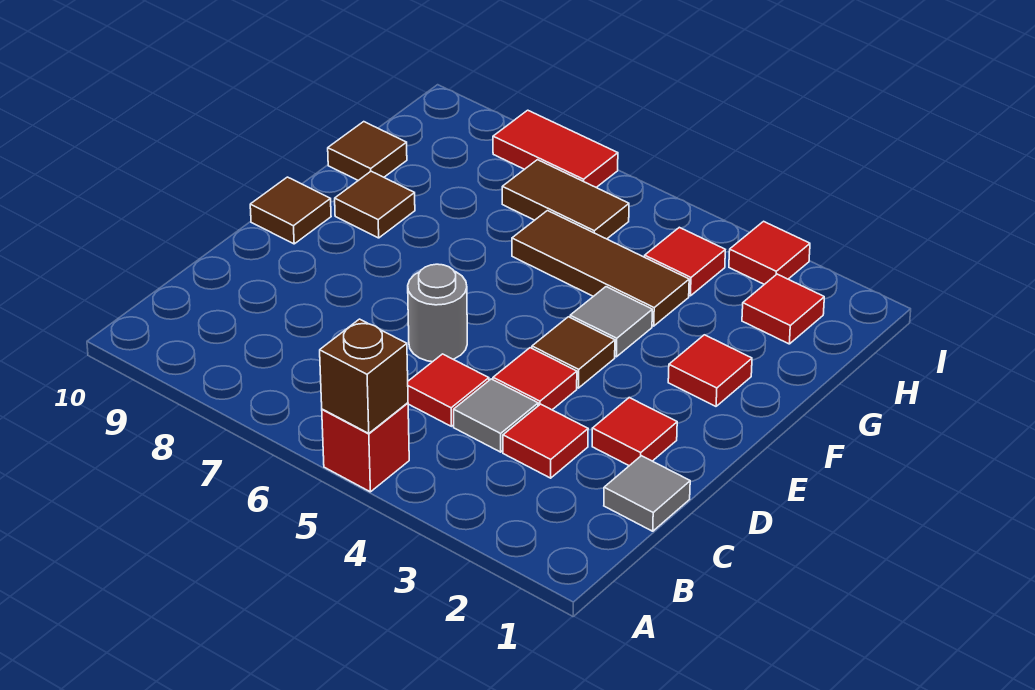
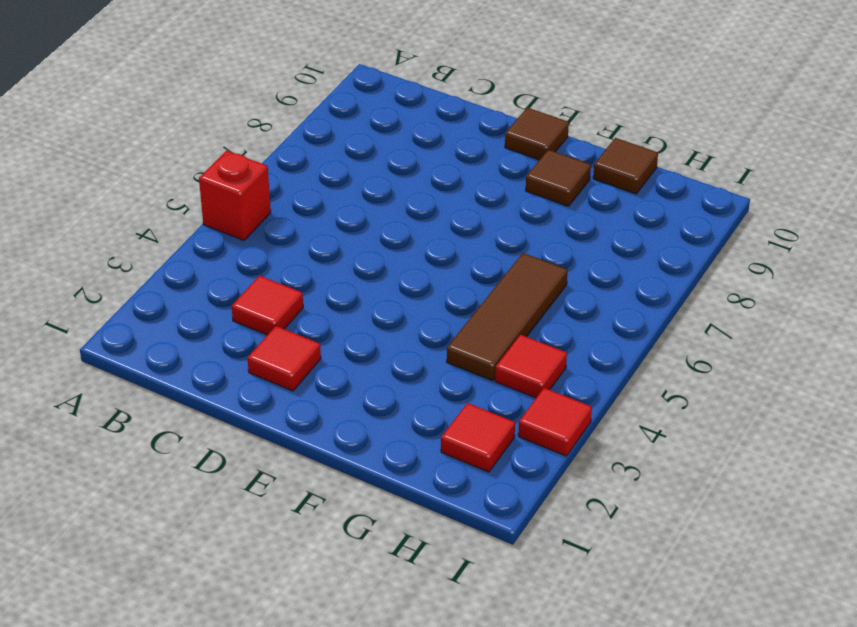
none -> grey 1x1 tile [604,456,690,531]
none -> grey 1x1 tile [454,379,538,452]
none -> red 1x1 tile [408,354,489,426]

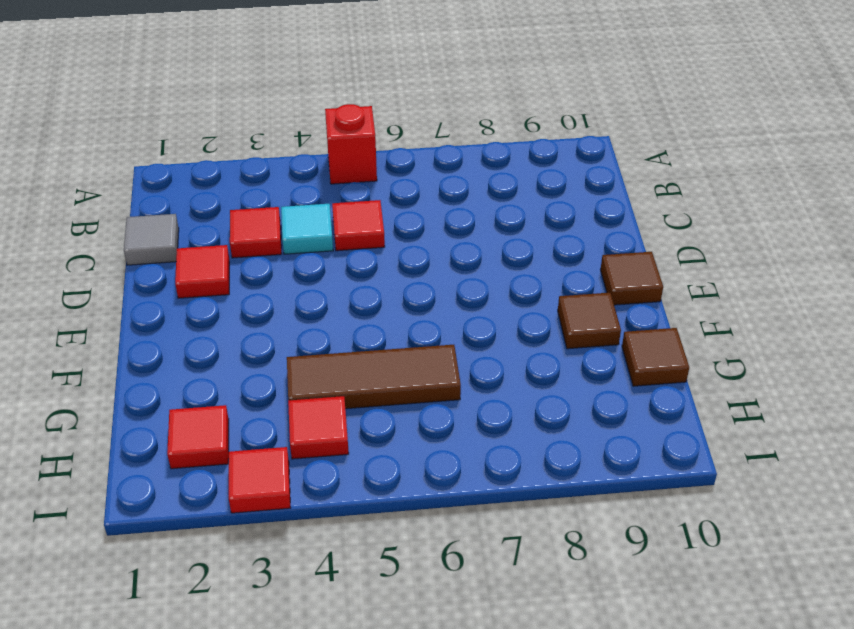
cyan 1x1 tile [281,204,333,254] -> grey 1x1 tile [454,379,538,452]
none -> red 1x1 tile [493,348,577,410]
none -> grey 1x1 round brick [408,264,467,362]
none -> brown 1x1 tile [532,317,615,388]

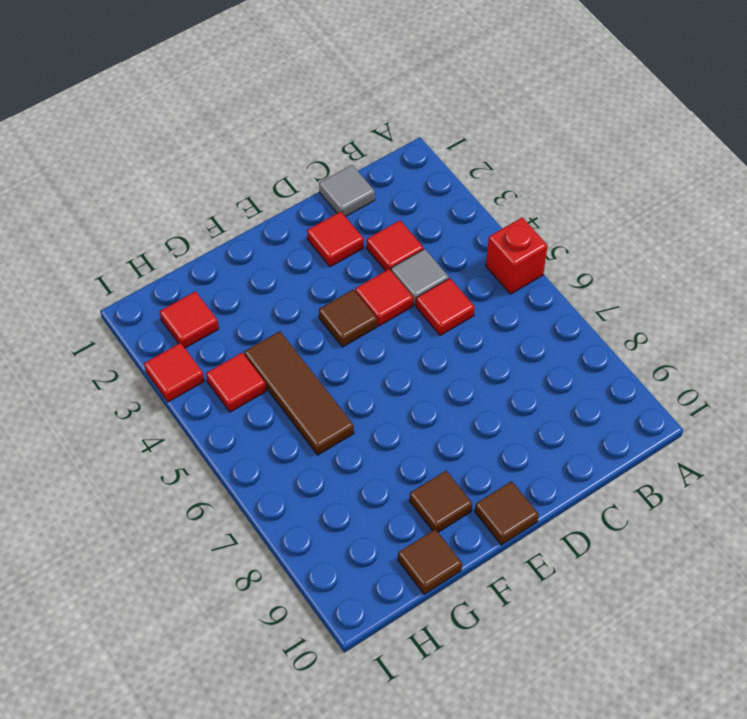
none -> grey 1x1 round brick [408,264,467,362]
none -> red 1x1 tile [668,335,752,406]
none -> grey 1x1 tile [570,287,652,357]

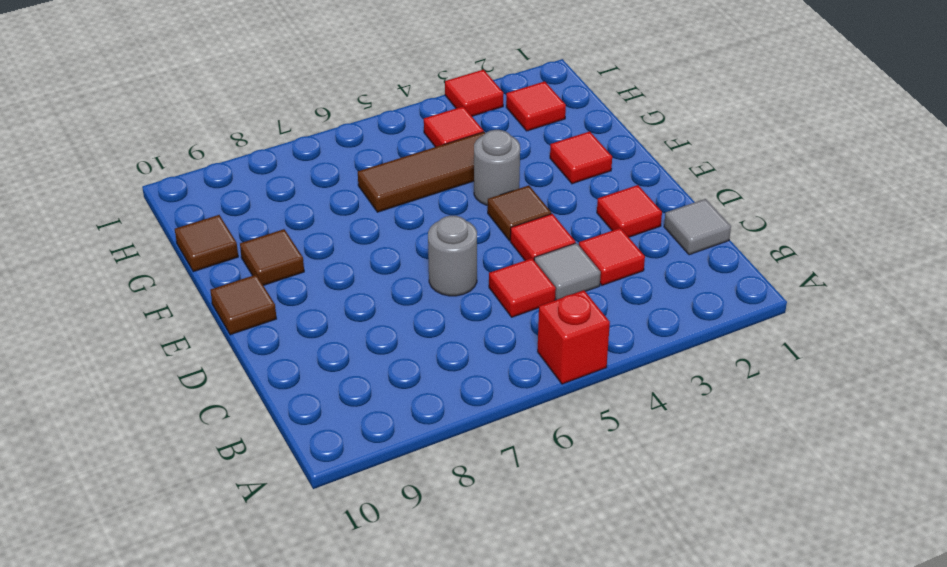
grey 1x1 round brick [474,130,520,205] -> grey 1x1 tile [570,287,652,357]
none -> brown 1x2 tile [502,160,629,239]
none -> red 1x2 tile [493,110,618,187]
none -> brown 1x1 brick [320,319,408,433]

